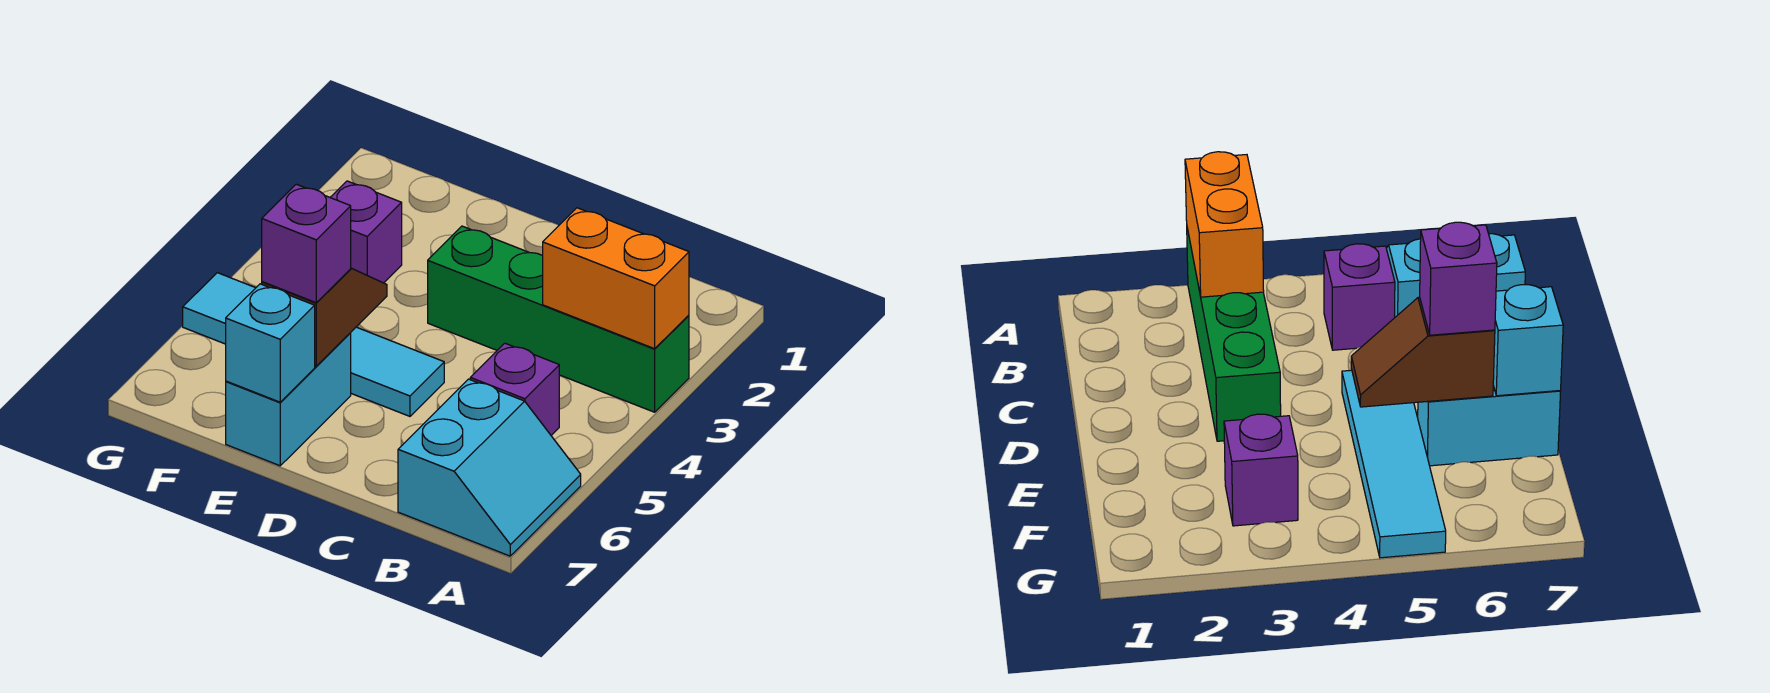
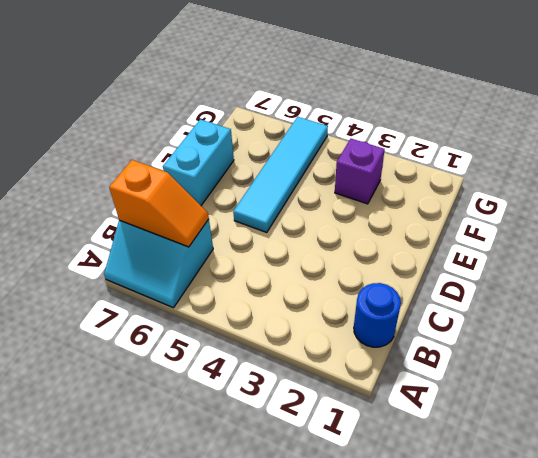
blue 1x1 round brick [354,283,401,347] -> none
orange 1x2 slope [109,160,209,247] -> none
cyan 1x2 brick [163,119,234,205] -> cyan 1x2 brick turned to [226,333,351,466]
none -> green 1x4 brick [428,226,689,412]
none -> purple 1x1 brick [470,343,559,435]

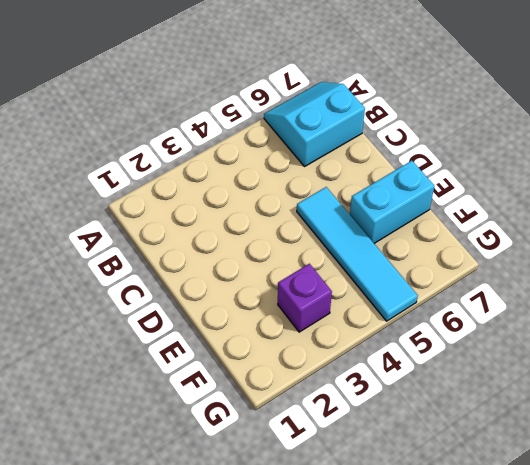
none -> green 1x4 brick [428,226,689,412]
none -> purple 1x1 brick [470,343,559,435]

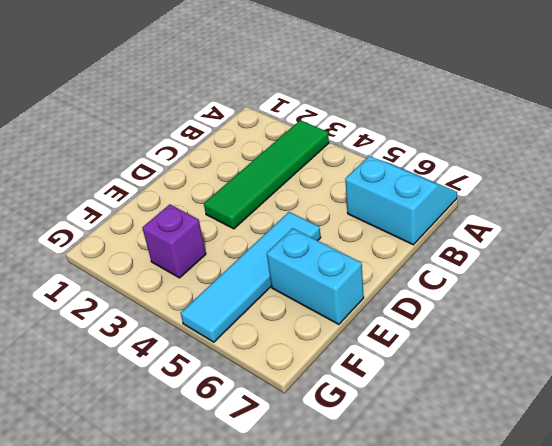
green 1x4 tile [204,120,329,229] -> green 1x4 brick [428,226,689,412]
none -> purple 1x1 brick [470,343,559,435]
none -> orange 1x2 brick [543,208,689,349]

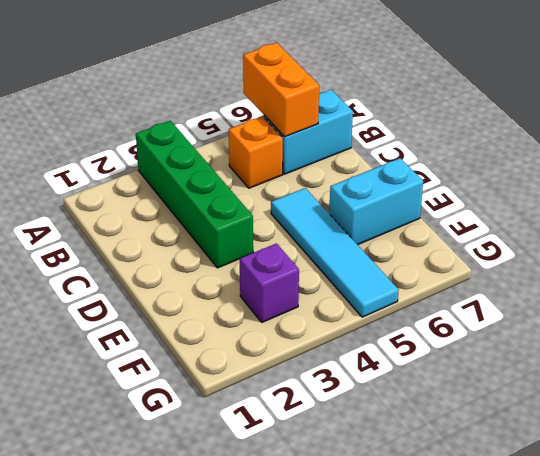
orange 1x2 brick [243,43,319,136] -> orange 1x2 brick moved to [543,208,689,349]
orange 1x1 brick [229,116,283,188] -> purple 1x1 brick [470,343,559,435]
none -> brown 1x2 slope [262,268,387,366]
none -> cyan 1x1 brick [226,284,315,402]

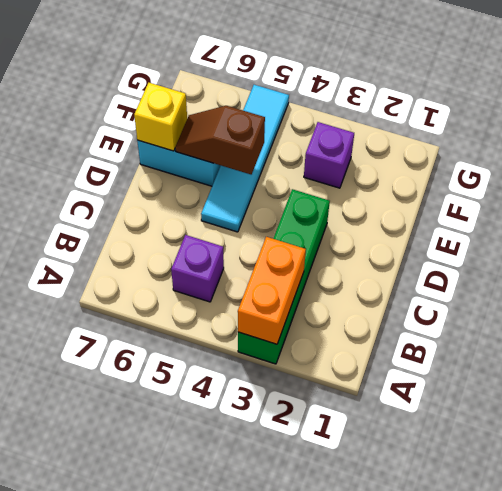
brown 1x2 slope [175,106,265,174] -> brown 1x2 slope turned to [262,268,387,366]
yellow 1x1 brick [134,83,187,151] -> cyan 1x1 brick [226,284,315,402]
none -> cyan 2x2 slope [398,379,581,556]
none -> purple 1x1 brick [262,184,351,303]

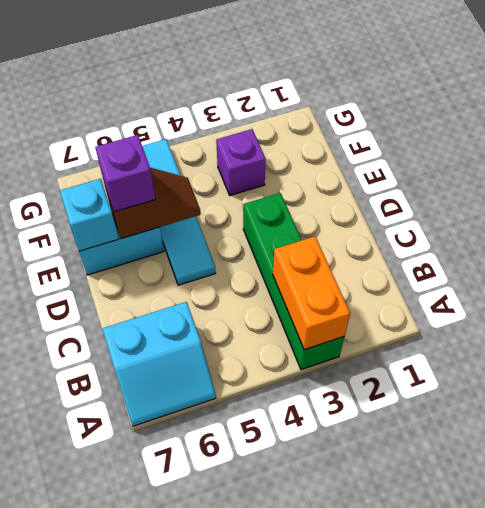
none -> purple 1x1 brick [470,343,559,435]

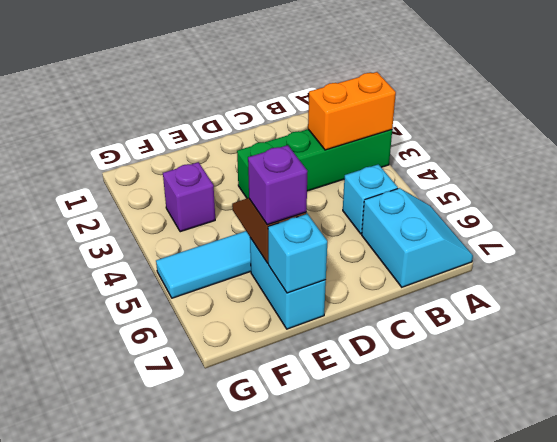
cyan 1x1 brick [343,164,398,234] -> purple 1x1 brick [470,343,559,435]

